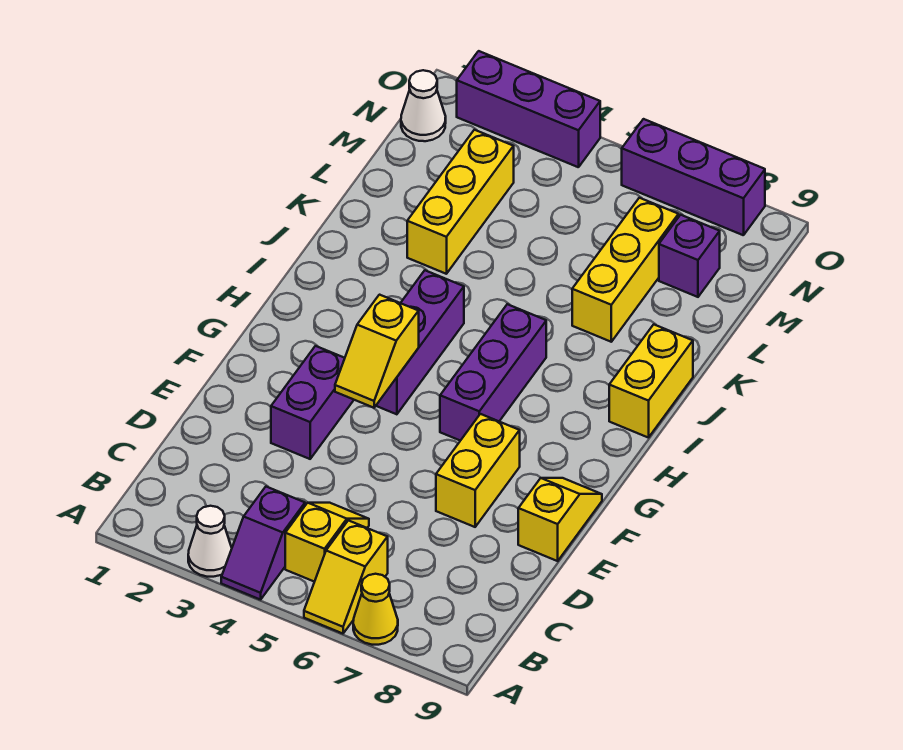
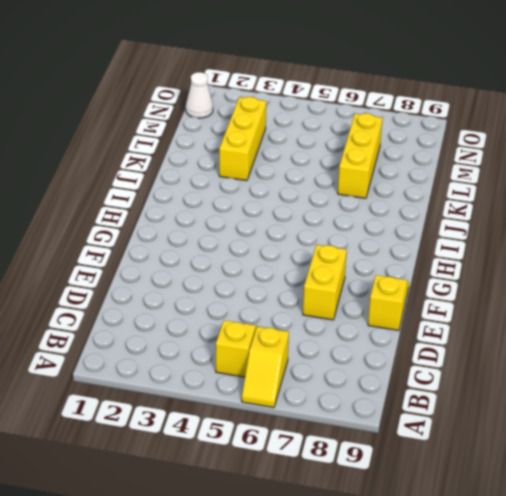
none -> white 1x1 cone [188,506,232,577]
none -> purple 1x2 slope [221,487,305,600]
none -> yellow 1x1 cone [353,574,398,645]

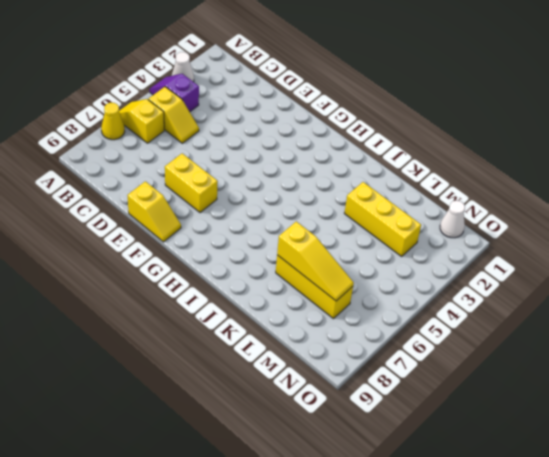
yellow 1x3 slope [277,221,354,301] -> none
none -> purple 1x2 brick [271,346,354,459]
none -> purple 1x3 brick [376,270,464,414]
none -> purple 1x3 brick [440,304,546,441]

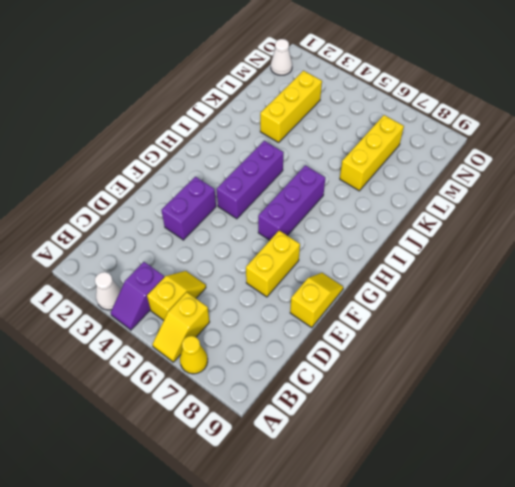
none -> yellow 1x2 brick [609,325,693,438]
none -> purple 1x1 brick [659,215,720,297]
none -> purple 1x3 brick [457,51,600,167]

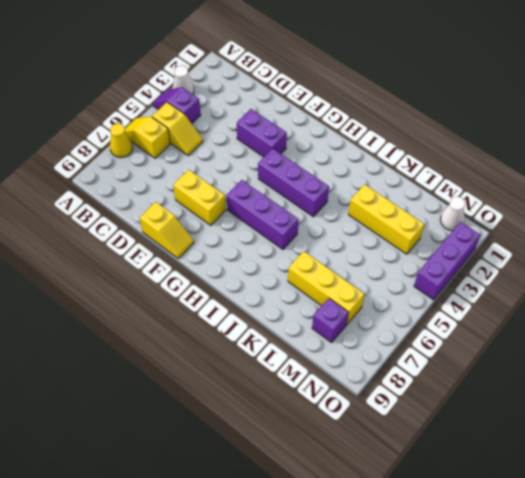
none -> yellow 1x2 brick [609,325,693,438]
none -> purple 1x3 brick [622,119,765,235]
none -> yellow 1x2 slope [335,295,419,408]

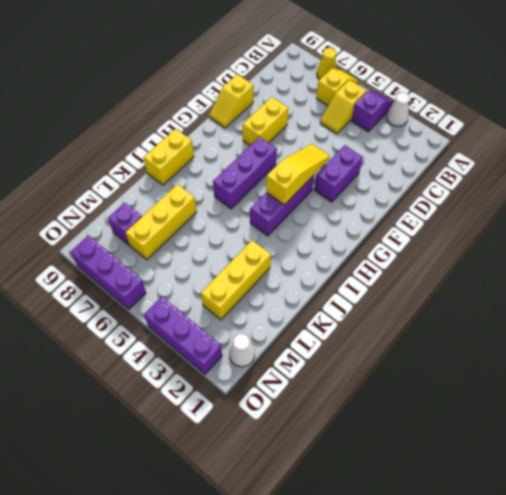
yellow 1x3 slope [266,144,330,205] -> yellow 1x2 slope [335,295,419,408]

